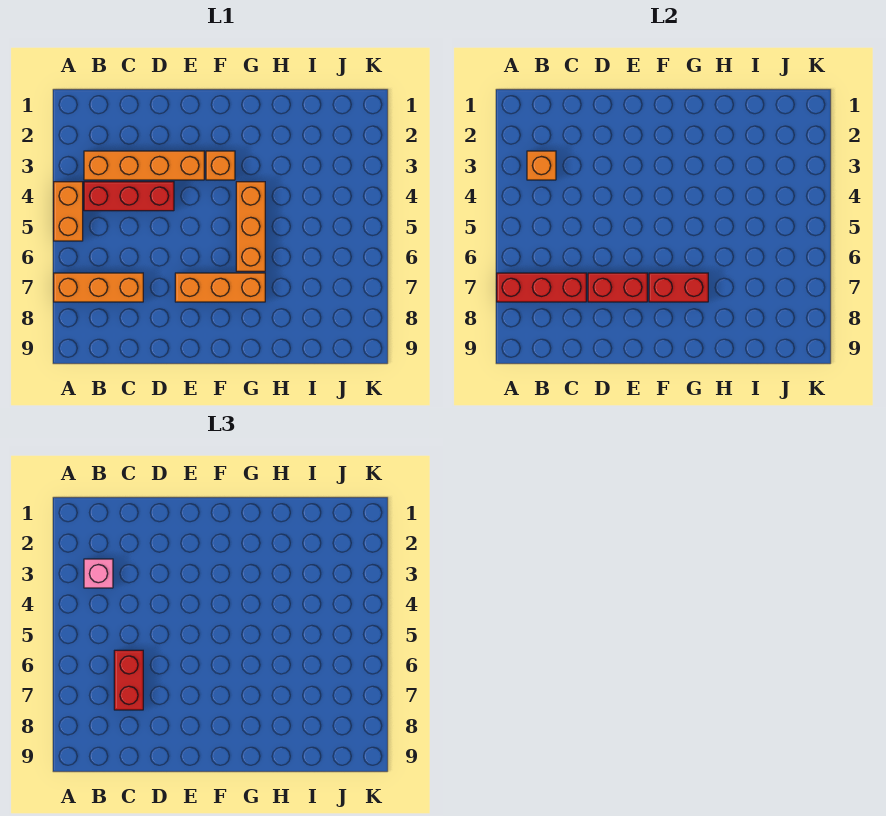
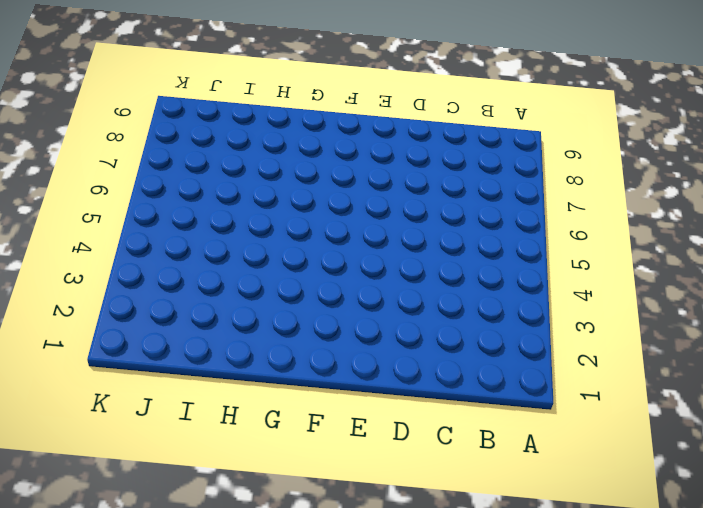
none -> orange 1x2 brick [54,182,83,241]
none -> orange 1x3 brick [54,273,143,302]
none -> orange 1x4 brick [84,151,204,180]

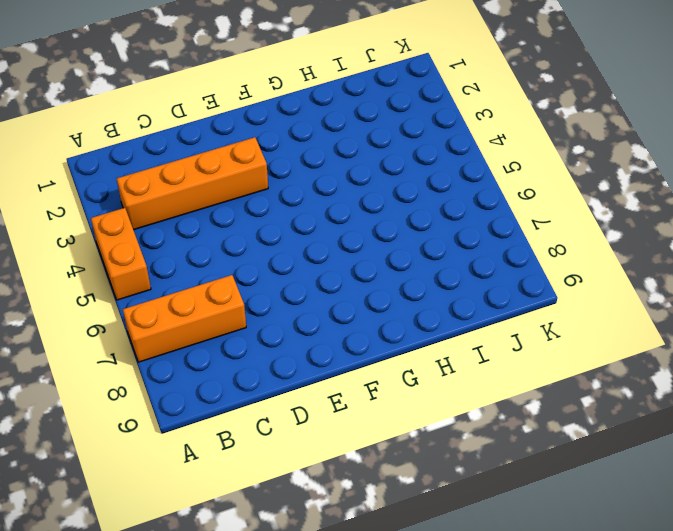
none -> red 1x3 brick [84,182,174,211]
none -> orange 1x3 brick [175,273,265,302]
none -> orange 1x1 brick [206,151,235,180]

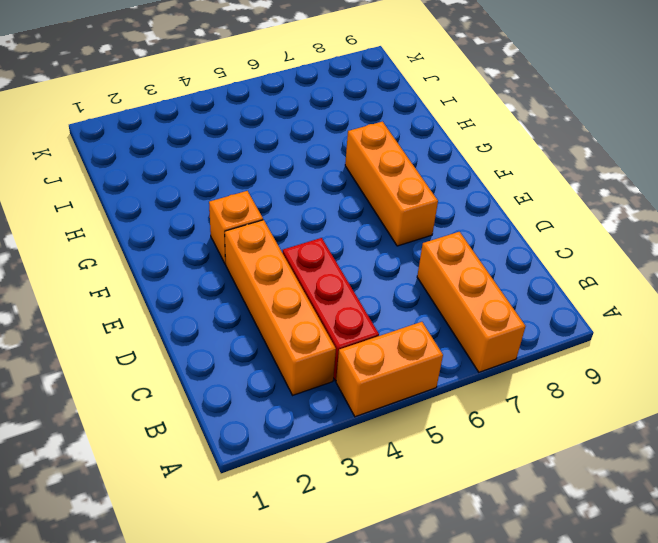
none -> orange 1x3 brick [236,182,265,271]
none -> red 1x3 brick [497,273,586,302]
none -> orange 1x1 brick [527,151,556,180]

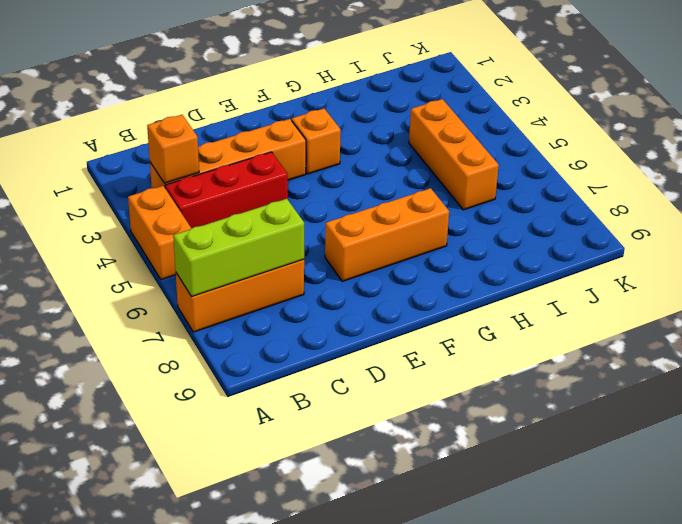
lime 1x3 brick [173,199,304,297] -> red 1x3 brick [497,273,586,302]
orange 1x3 brick [409,99,499,210] -> orange 1x3 brick moved to [236,182,265,271]
none -> red 1x2 brick [588,273,647,302]
none -> red 1x2 brick [649,273,708,302]
none -> pink 1x1 brick [84,559,113,588]

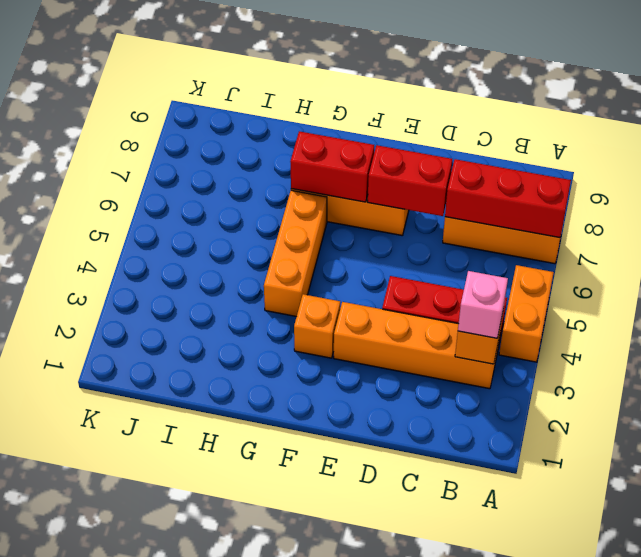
none -> red 1x2 brick [114,650,143,710]

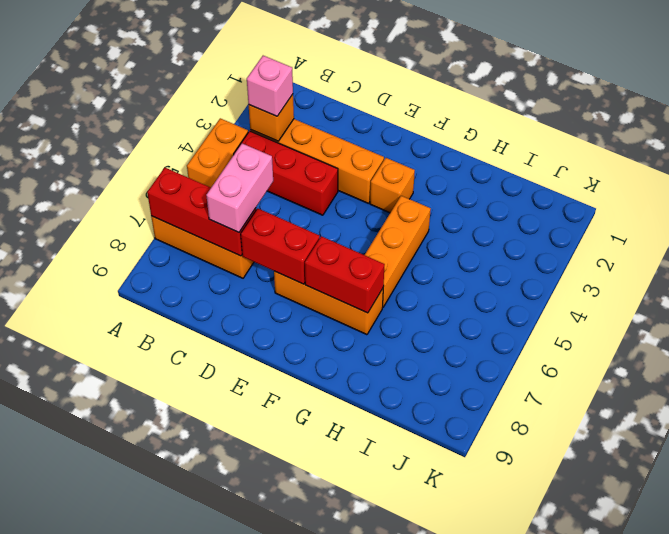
pink 1x2 brick [206,144,273,232] -> red 1x2 brick [114,650,143,710]

